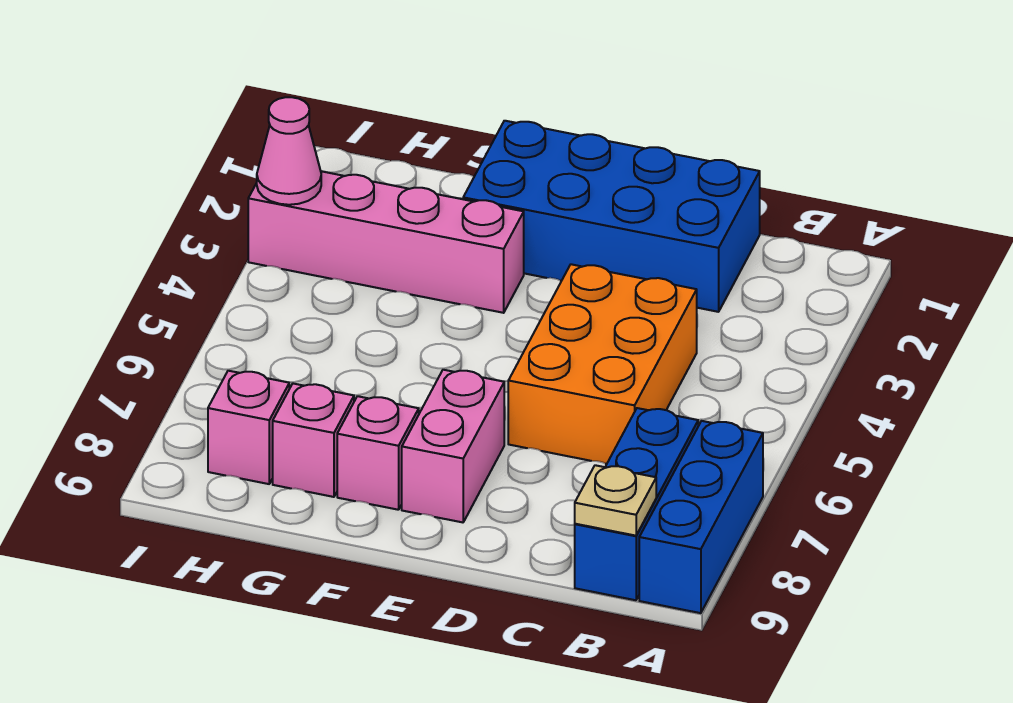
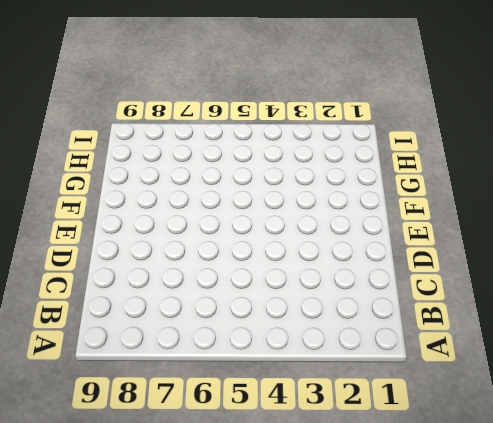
none -> blue 1x3 brick [639,421,763,613]
none -> blue 1x3 brick [575,408,698,600]

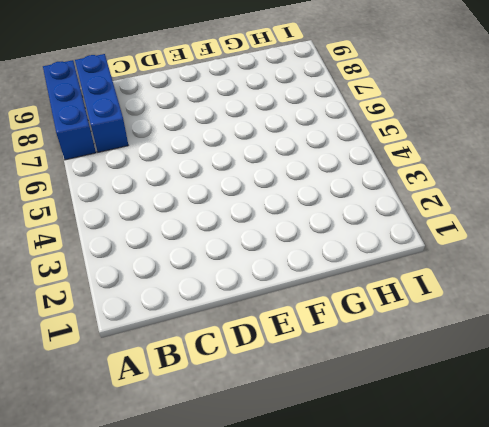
none -> blue 2x4 brick [463,121,760,312]
none -> orange 2x3 brick [508,264,697,464]

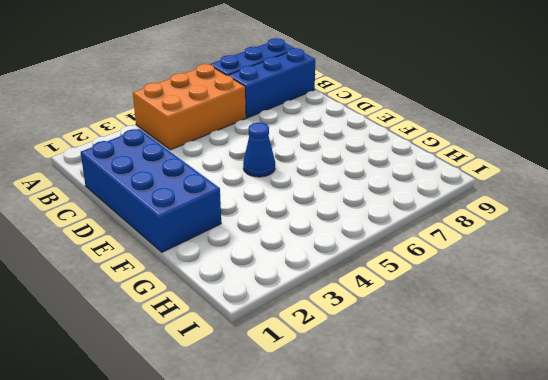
orange 2x3 brick [133,64,246,150] -> orange 2x3 brick moved to [508,264,697,464]
blue 1x1 cone [243,123,275,177] -> none
none -> pink 1x2 brick [402,370,504,522]
none -> pink 1x4 brick [248,171,524,313]

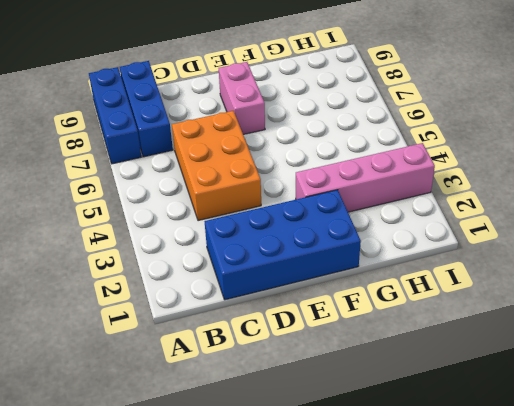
none -> pink 1x1 brick [337,396,419,510]
none -> pink 1x1 brick [273,384,354,497]

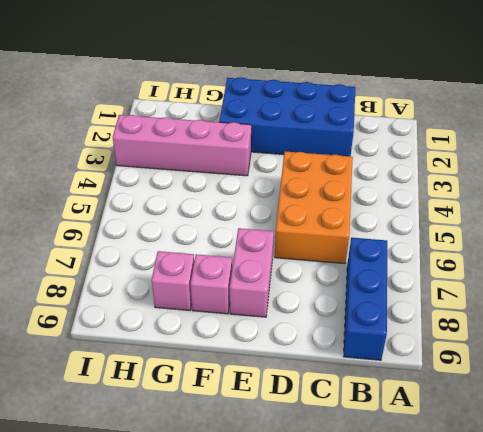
none -> blue 1x3 brick [639,421,763,613]
none -> pink 1x1 brick [208,371,289,484]

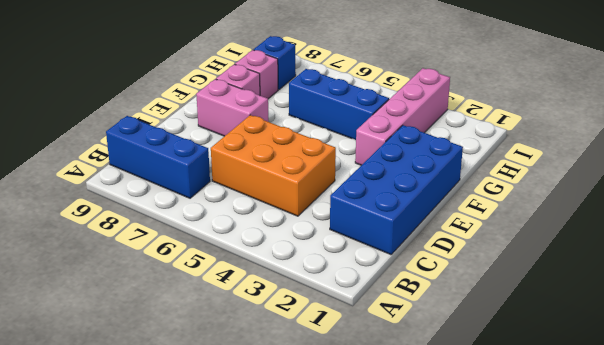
blue 1x3 brick [289,69,389,140] -> blue 1x3 brick moved to [639,421,763,613]
blue 1x1 brick [254,36,296,90] -> pink 1x1 brick [208,371,289,484]
none -> tan 1x1 plate [575,465,656,536]
none -> pink 1x1 cone [257,97,321,205]

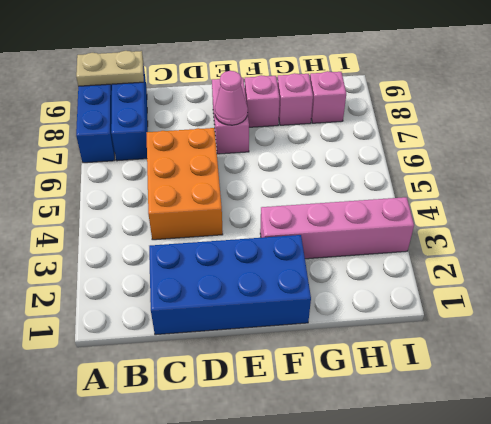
tan 1x2 plate [76,51,144,86] -> tan 1x1 plate [575,465,656,536]
pink 1x1 cone [215,71,248,125] -> pink 1x1 cone moved to [257,97,321,205]

